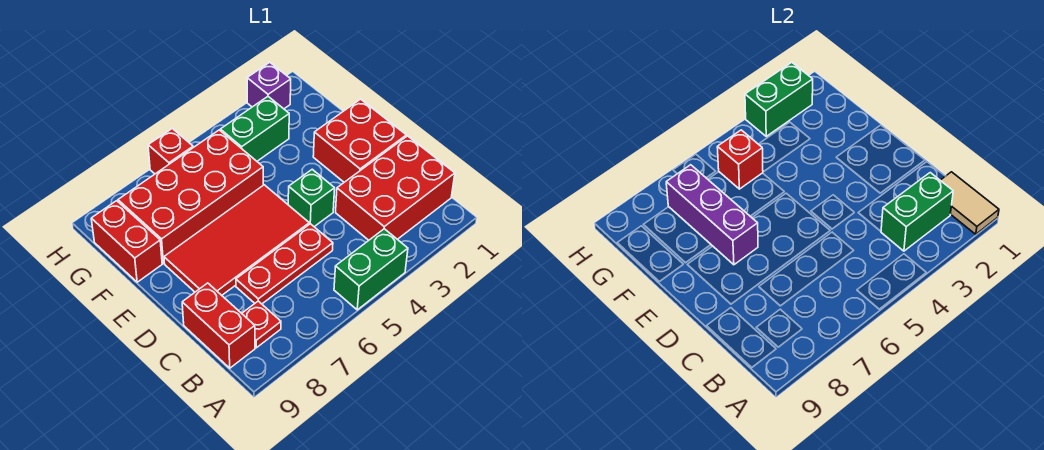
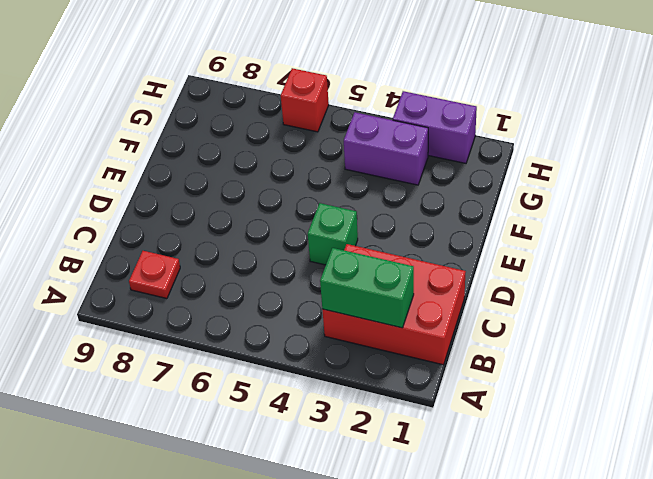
purple 1x2 brick [344,112,428,185] -> green 1x2 brick [220,97,289,161]
purple 1x2 brick [393,91,477,163] -> purple 1x1 brick [247,62,291,109]
none -> green 1x2 brick [334,229,408,310]
none -> red 1x2 brick [182,283,255,368]
none -> red 1x3 plate [236,224,333,304]

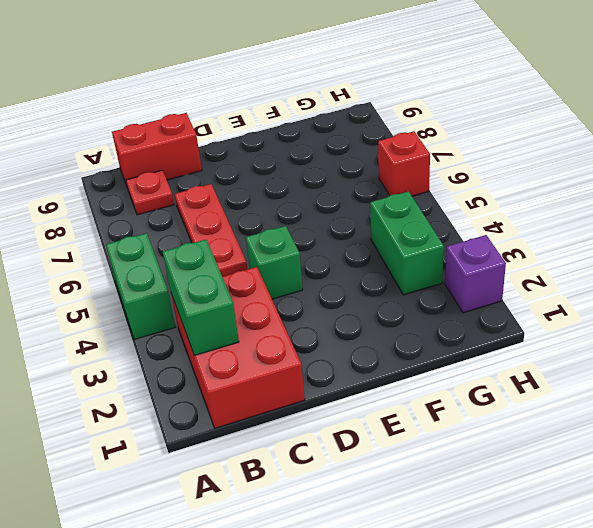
none -> red 2x2 brick [313,99,406,182]
none -> red 2x4 tile [164,185,309,295]
none -> red 2x4 brick [118,130,263,263]

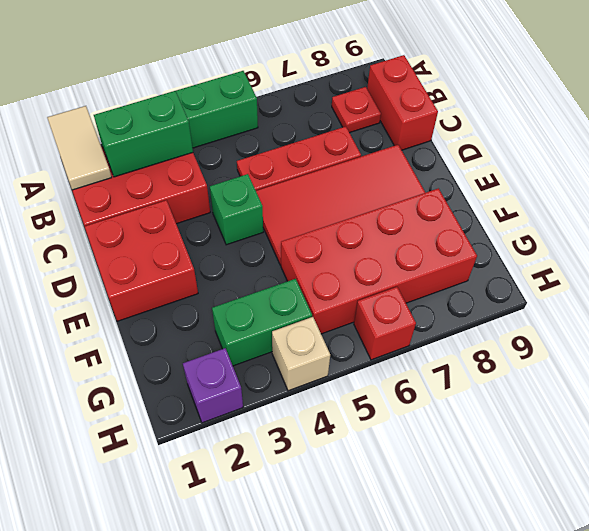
tan 1x1 brick [272,317,330,391] -> none
none -> red 1x2 brick [91,201,162,282]
none -> purple 1x3 brick [666,165,758,265]
none -> red 1x1 brick [717,130,763,189]

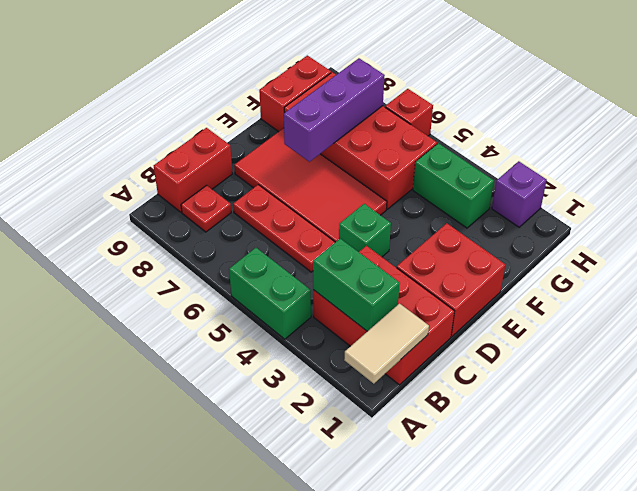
none -> red 1x1 brick [717,130,763,189]
none -> green 1x2 brick [745,62,813,136]

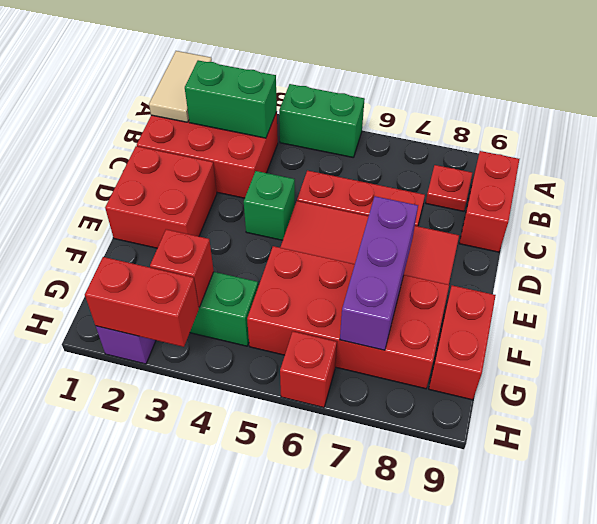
red 1x1 brick [150,229,214,307] -> red 1x1 brick moved to [717,130,763,189]
red 1x2 brick [85,257,199,347] -> green 1x2 brick [745,62,813,136]

